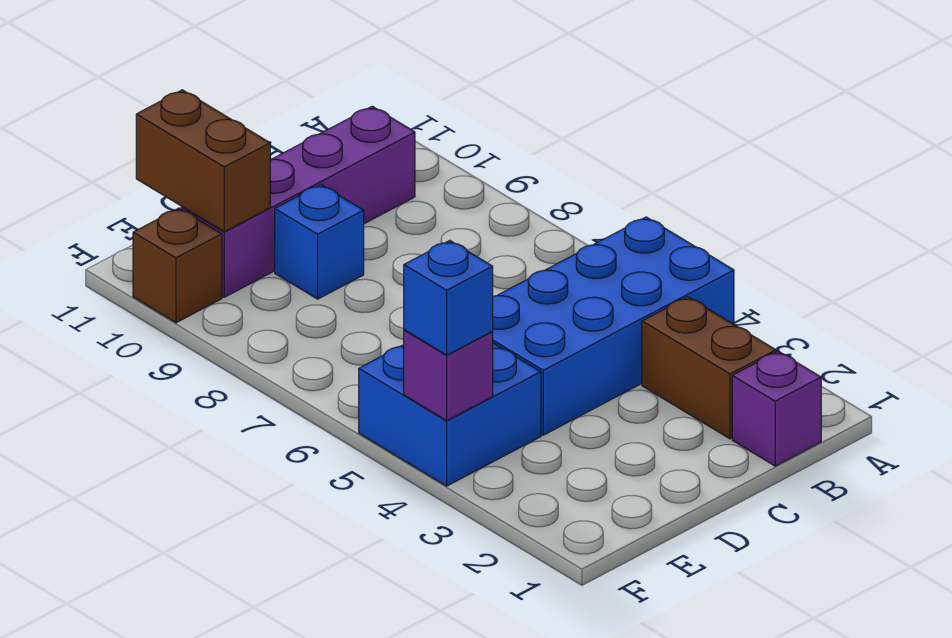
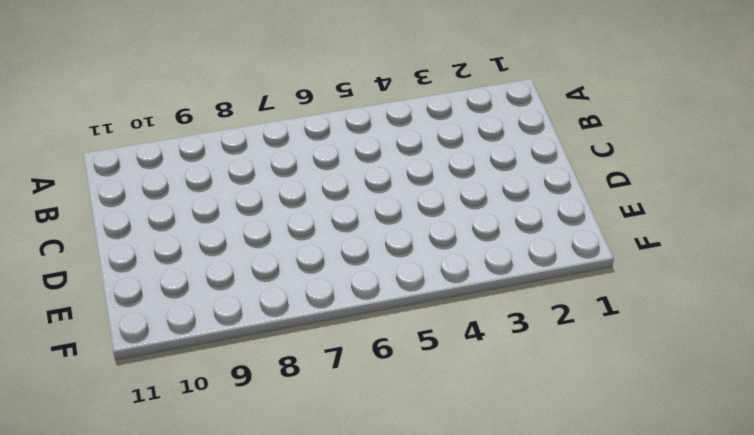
none -> blue 2x4 brick [492,217,734,435]
none -> purple 1x1 brick [732,351,821,466]

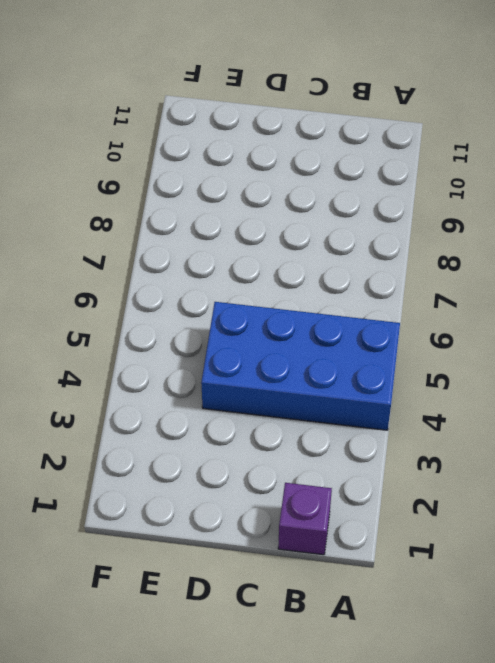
none -> brown 1x2 brick [642,297,776,439]
none -> purple 1x4 brick [181,106,415,297]

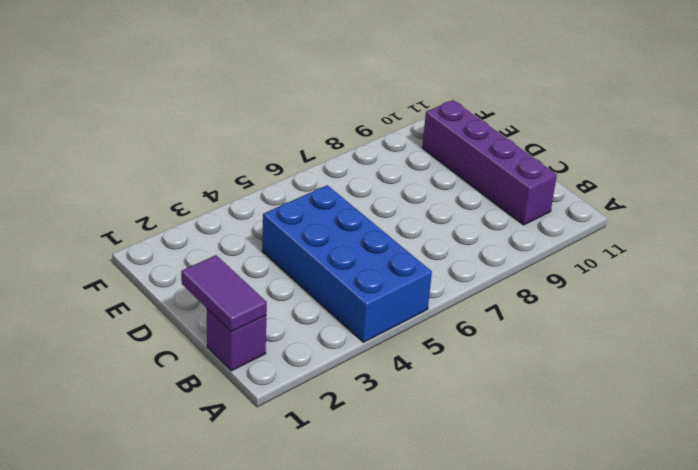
purple 1x2 tile [181,255,267,332] -> none
none -> brown 1x2 brick [642,297,776,439]
none -> blue 1x1 brick [275,184,364,299]

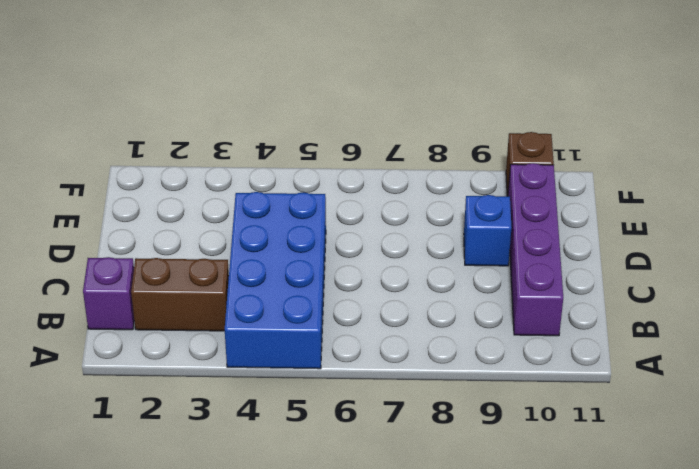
none -> blue 2x2 brick [359,343,541,486]
none -> brown 1x2 brick [136,90,270,232]

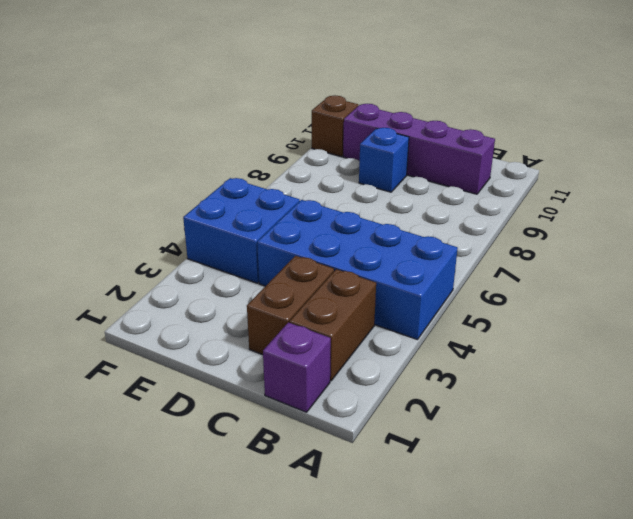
brown 1x2 brick [247,256,334,355] -> brown 1x2 brick moved to [136,90,270,232]
none -> purple 1x1 brick [404,330,493,420]
none -> blue 1x1 brick [404,240,493,355]

